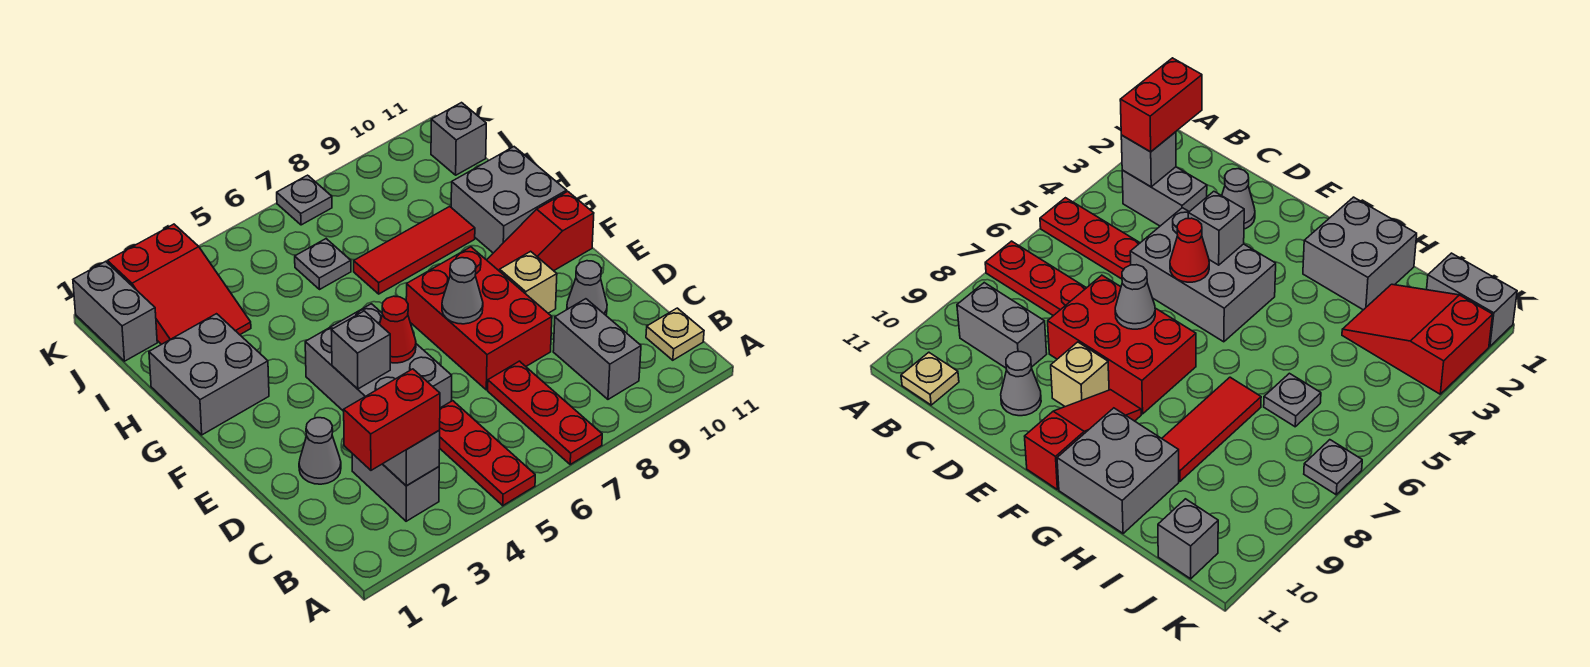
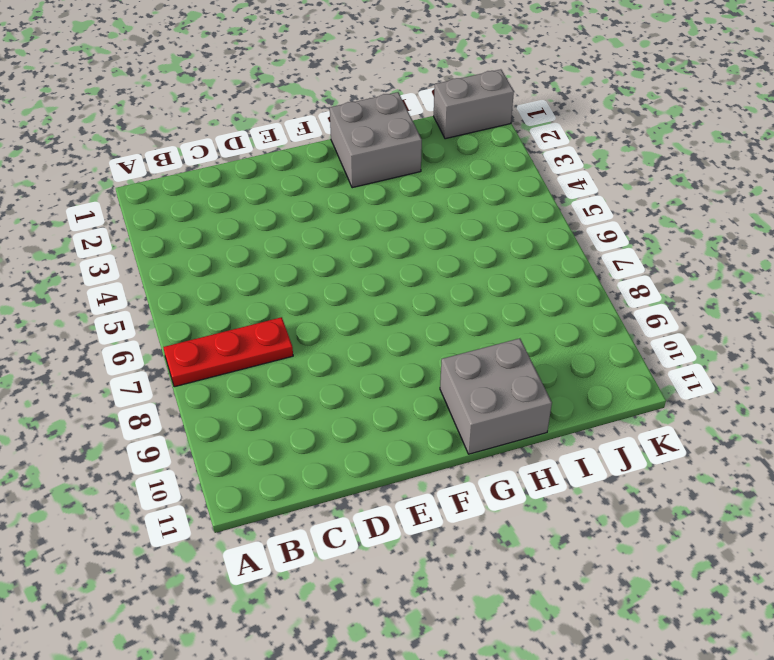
none -> red 1x3 plate [440,401,535,506]
none -> grey 1x2 brick [352,454,439,521]
none -> grey 1x2 brick [553,299,641,399]

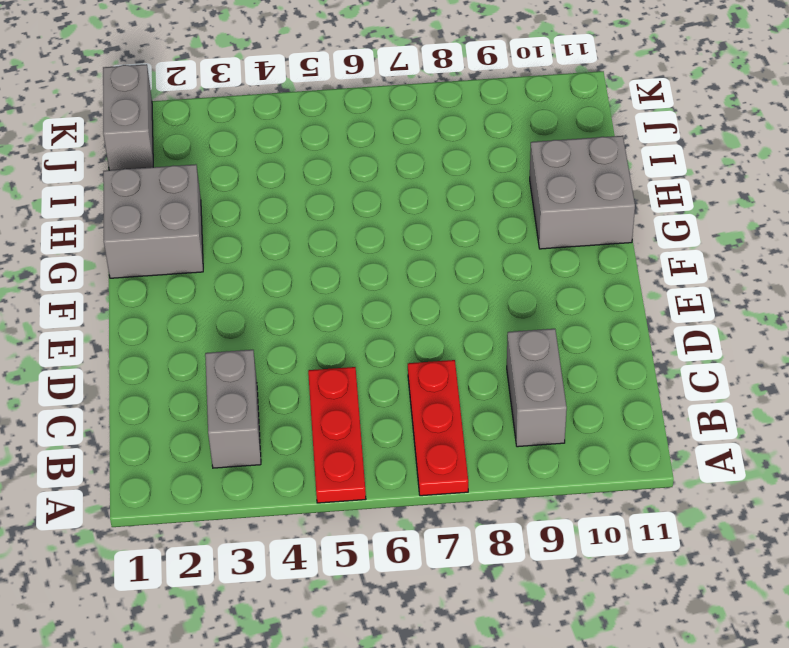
none -> tan 1x1 plate [646,308,704,360]
none -> grey 1x1 cone [299,418,341,484]
none -> grey 2x3 brick [305,304,452,411]

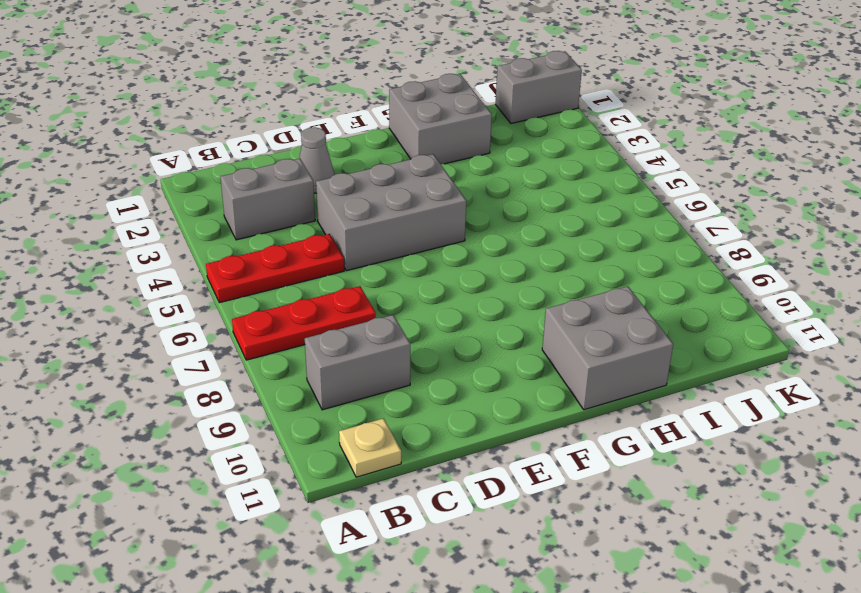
none -> red 2x3 brick [406,247,552,390]
none -> grey 1x1 cone [567,261,607,315]
none -> tan 1x1 brick [500,251,557,313]

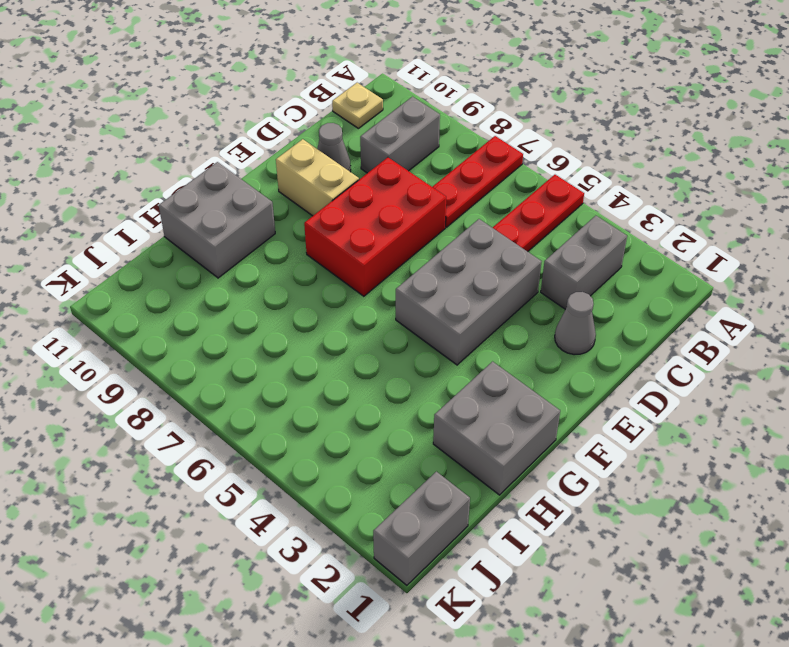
tan 1x2 brick [276,139,359,216] -> tan 1x1 brick [500,251,557,313]
none -> red 1x3 slope [487,191,594,271]
none -> red 1x3 tile [354,206,475,294]
none -> red 2x3 slope [107,224,251,345]

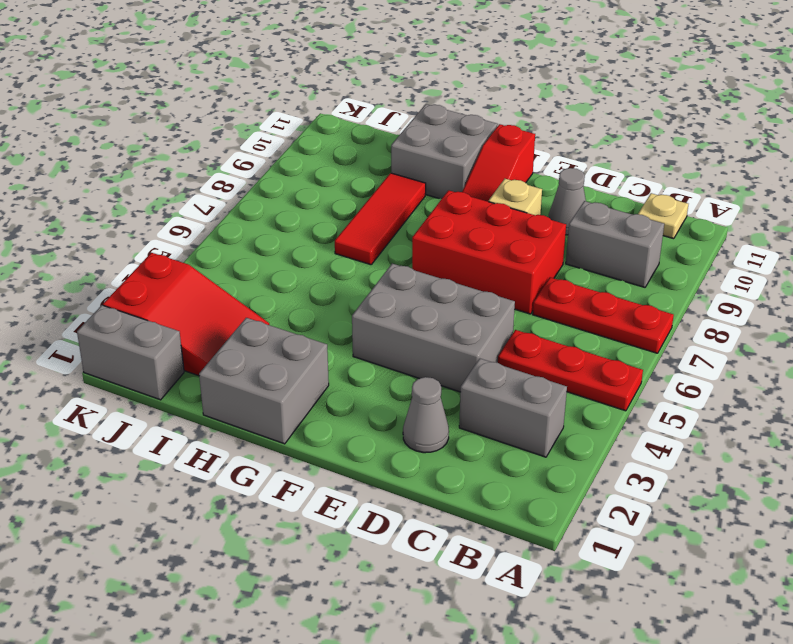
none -> grey 1x1 plate [295,239,351,289]
none -> grey 1x1 brick [431,103,486,175]
none -> grey 1x1 plate [277,175,332,225]

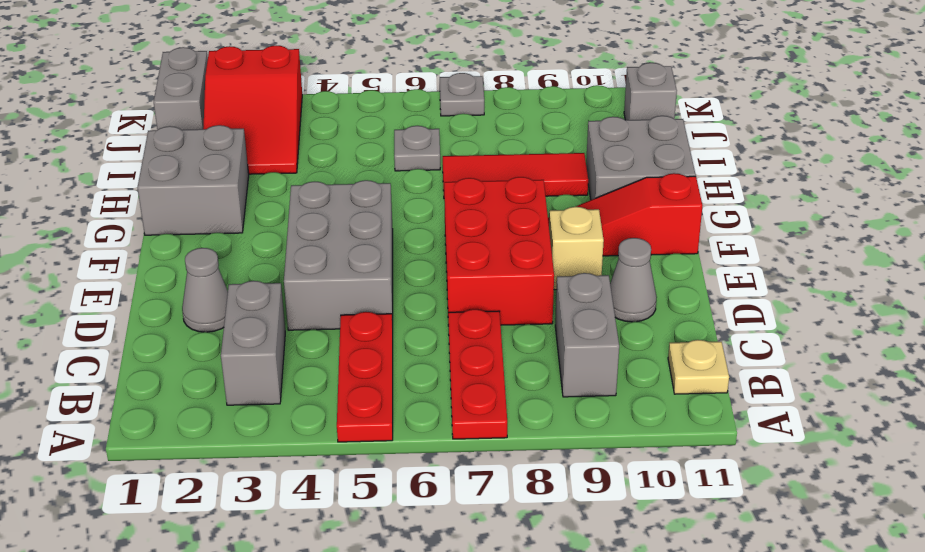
none -> grey 1x1 brick [383,430,440,486]
none -> grey 1x1 brick [331,311,390,389]
none -> red 1x1 cone [380,296,416,363]

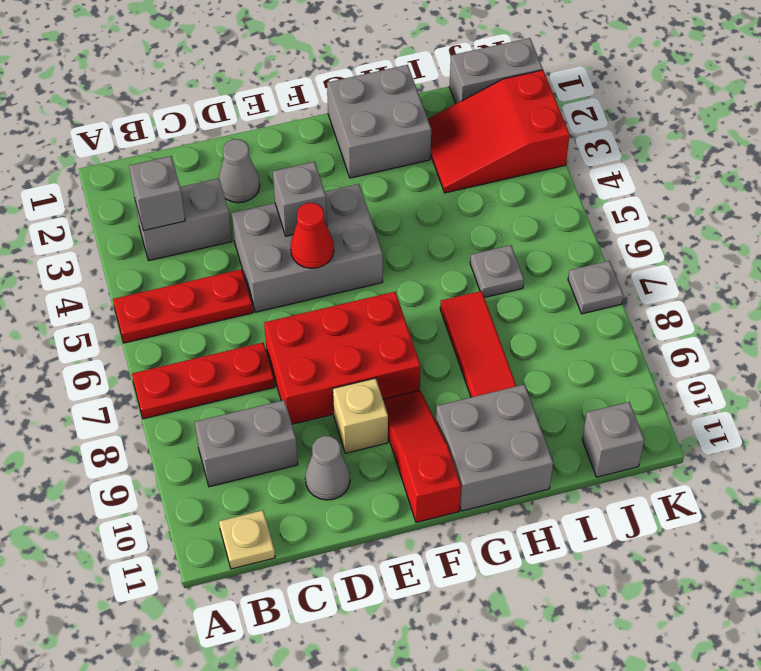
none -> grey 1x1 cone [442,258,483,324]
none -> red 1x2 brick [344,369,440,470]

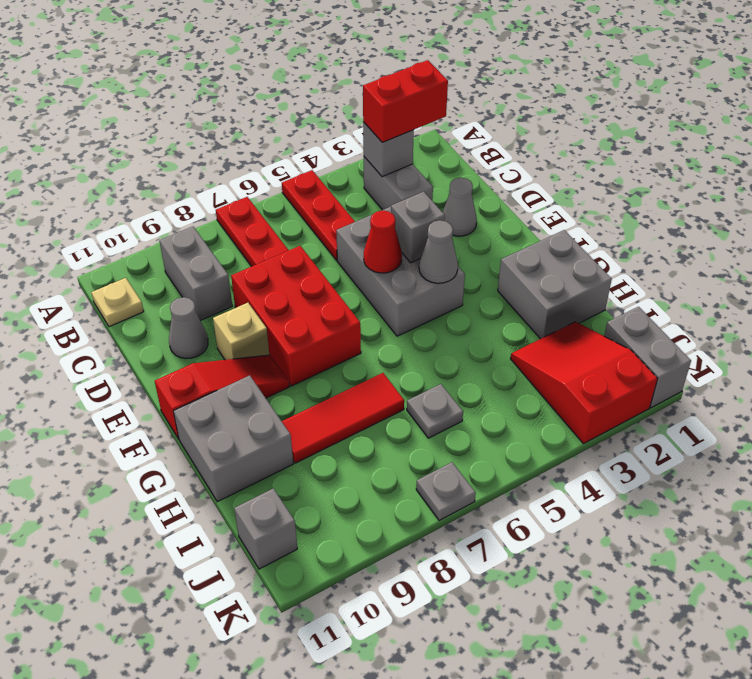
grey 1x1 cone [419,220,458,283] -> grey 1x1 cone moved to [442,258,483,324]

